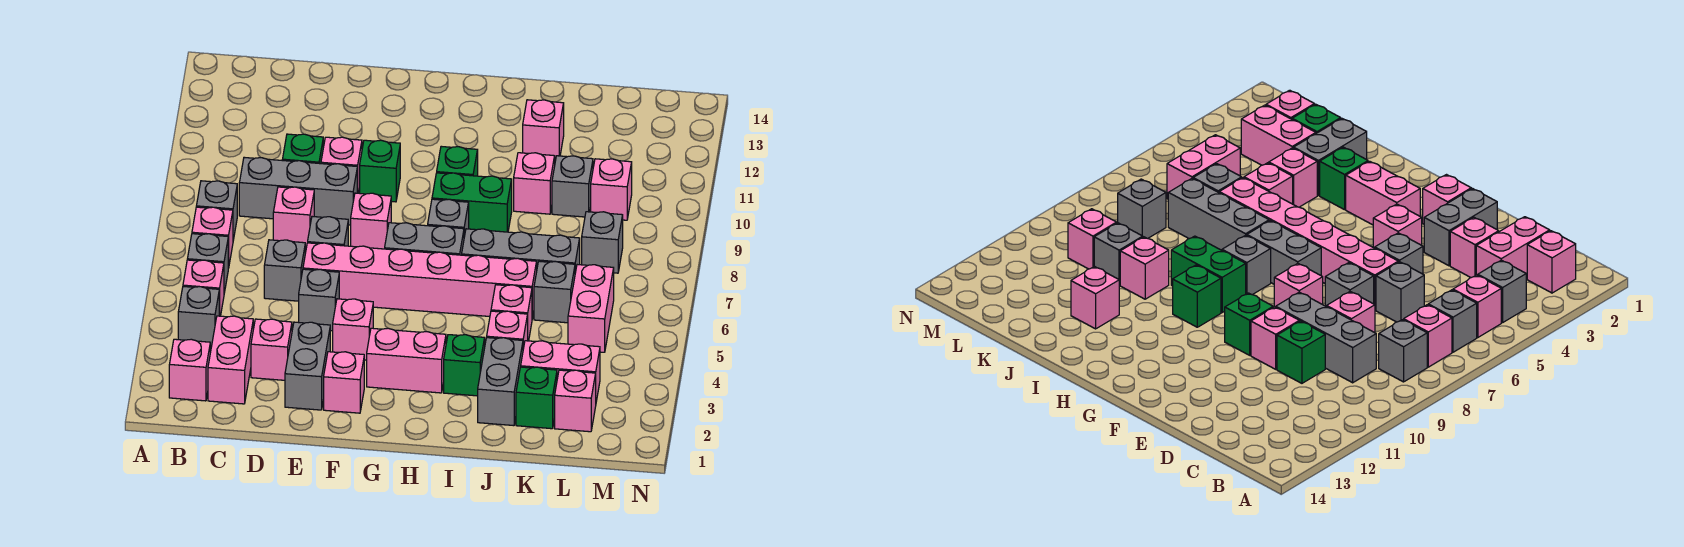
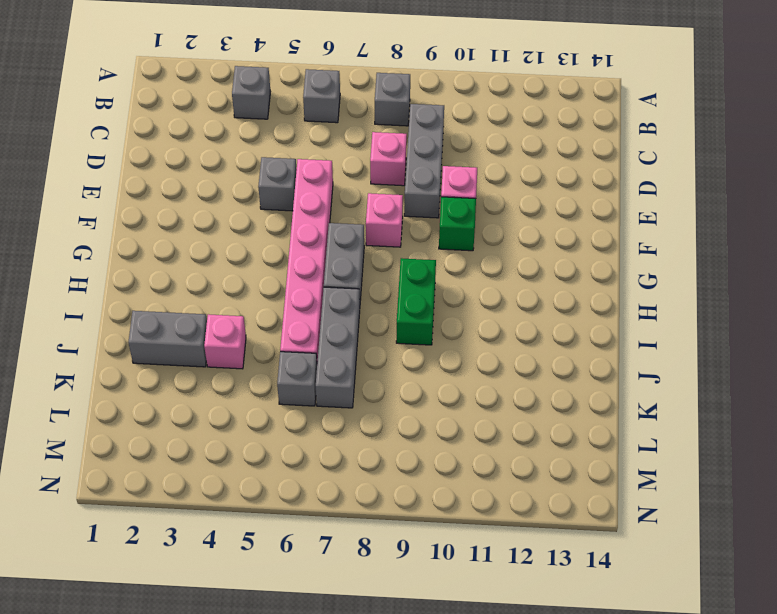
none -> pink 1x1 brick [169,339,210,401]
none -> pink 1x1 brick [183,260,224,316]
none -> pink 1x1 brick [192,207,233,268]
none -> pink 1x2 brick [208,316,253,404]

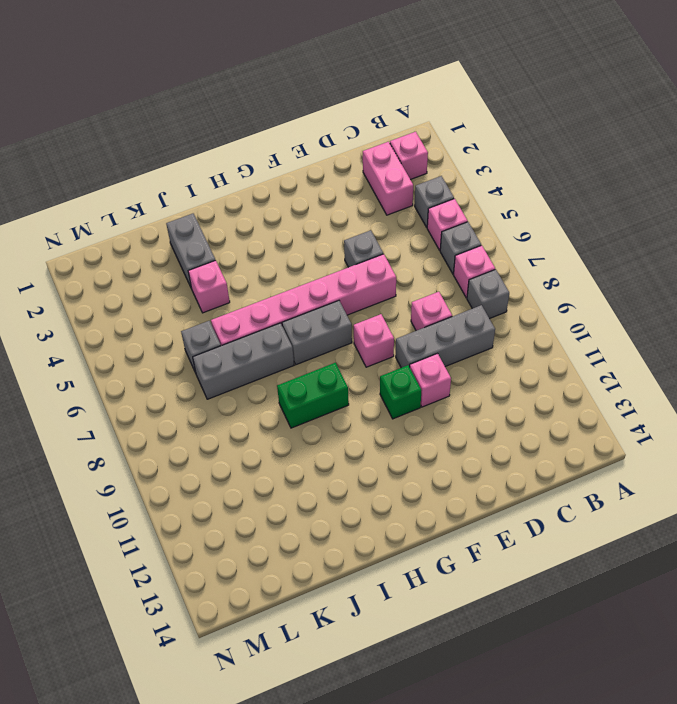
none -> pink 1x1 brick [251,319,292,380]
none -> grey 1x1 brick [264,240,305,301]
none -> green 1x1 brick [282,134,323,164]
none -> grey 1x2 brick [285,322,330,410]

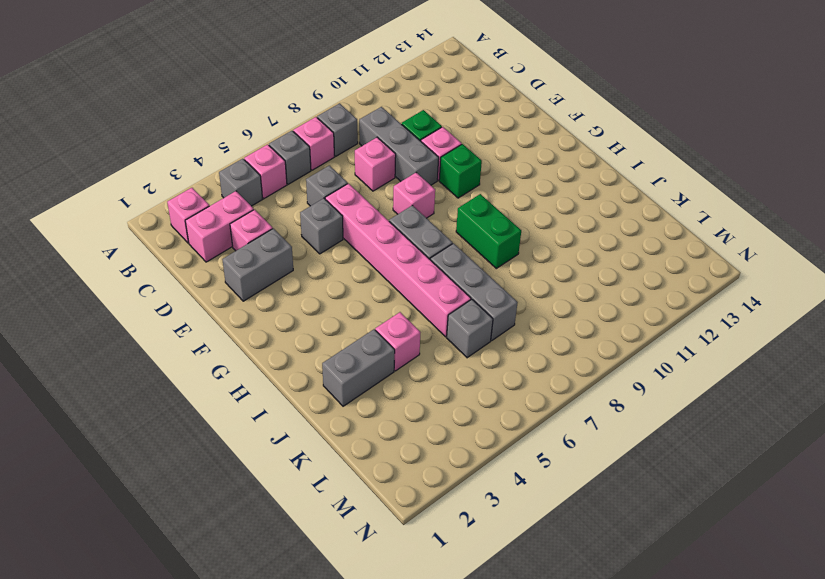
none -> grey 1x1 brick [308,217,348,246]
none -> pink 1x1 brick [324,352,364,413]
none -> pink 1x1 brick [333,299,373,360]
none -> pink 1x2 brick [367,328,446,393]

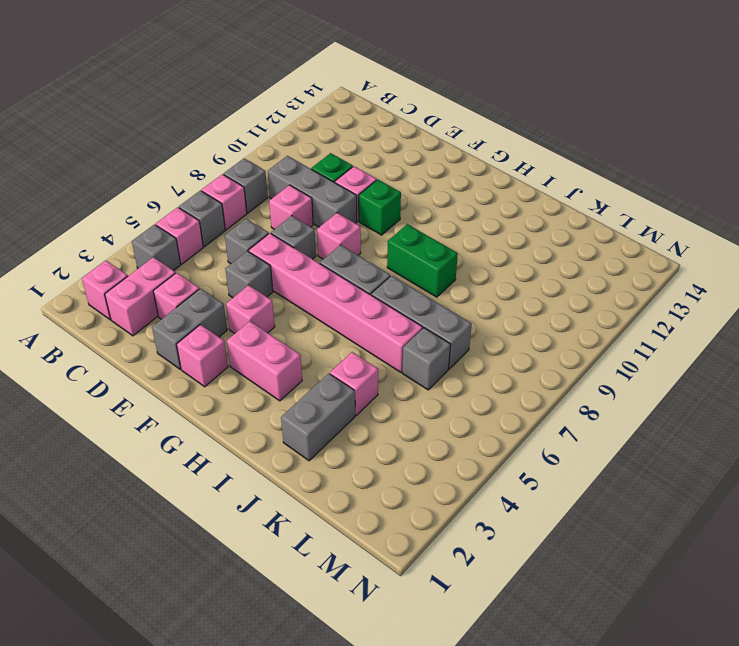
none -> grey 1x1 brick [428,199,469,237]
none -> green 1x1 brick [437,146,478,176]
none -> green 1x1 brick [444,335,485,396]
none -> pink 1x1 brick [491,285,532,341]

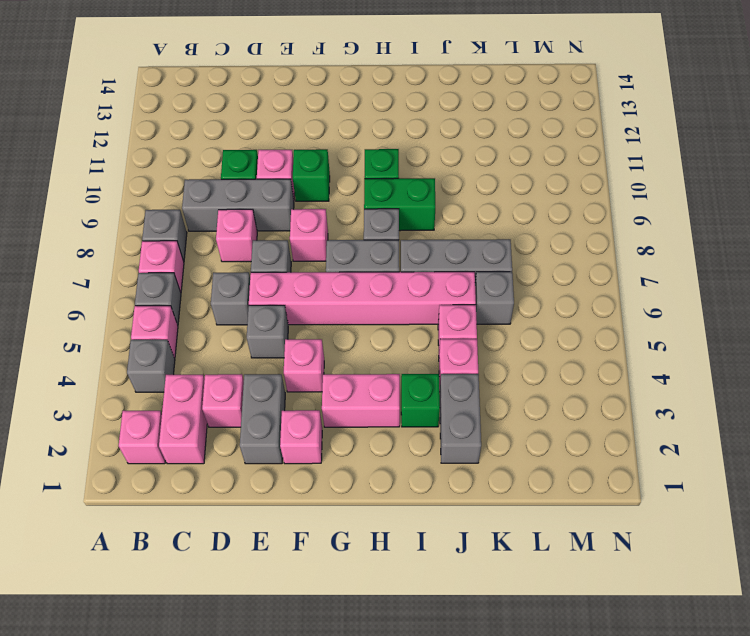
none -> pink 1x1 brick [514,153,555,214]
none -> pink 1x1 brick [523,100,564,161]
none -> green 1x1 brick [516,367,557,429]
none -> pink 1x2 brick [521,341,600,401]

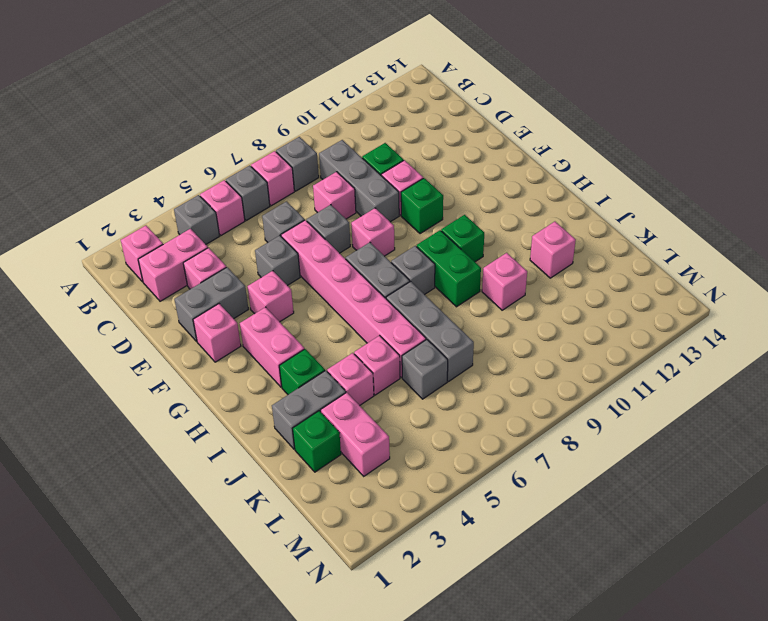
none -> grey 1x1 brick [552,156,593,217]
none -> pink 1x1 brick [555,370,596,432]
none -> pink 1x2 brick [568,265,614,352]
none -> grey 1x1 brick [582,212,623,273]

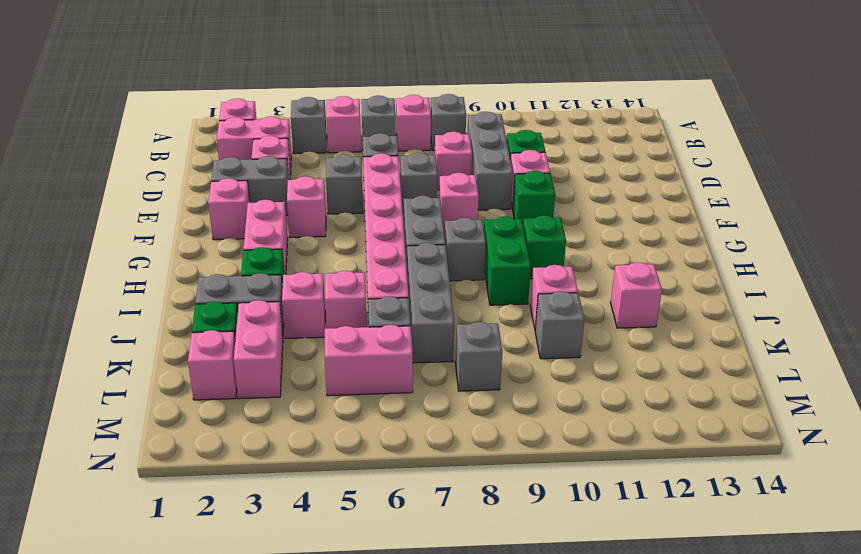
none -> pink 1x1 brick [591,159,632,220]

